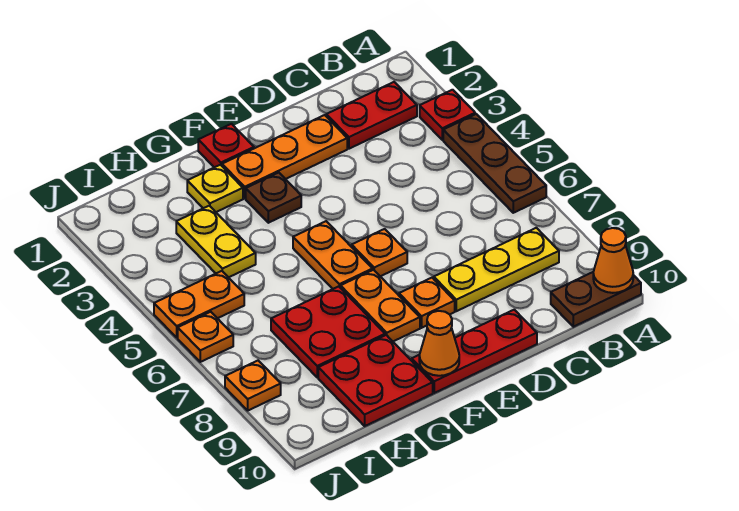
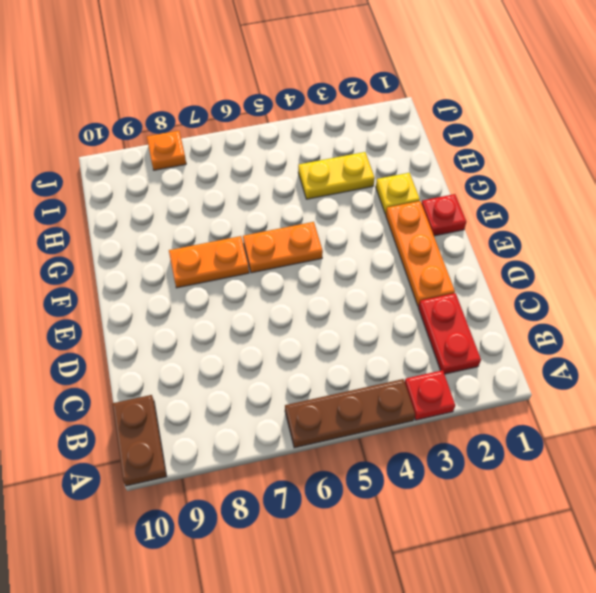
none -> yellow 1x3 plate [434,228,559,311]
none -> red 1x3 plate [412,310,537,393]
none -> orange 1x1 plate [352,229,407,276]

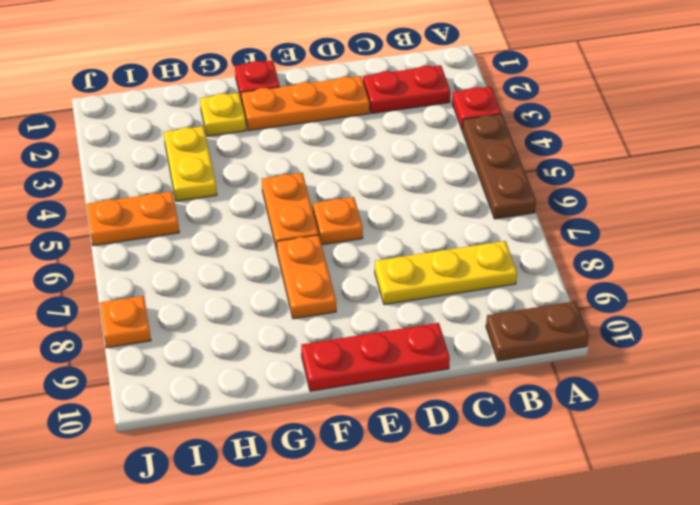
none -> orange 1x1 plate [399,278,455,328]
none -> brown 1x1 plate [246,173,301,223]
none -> red 2x2 plate [271,286,385,377]

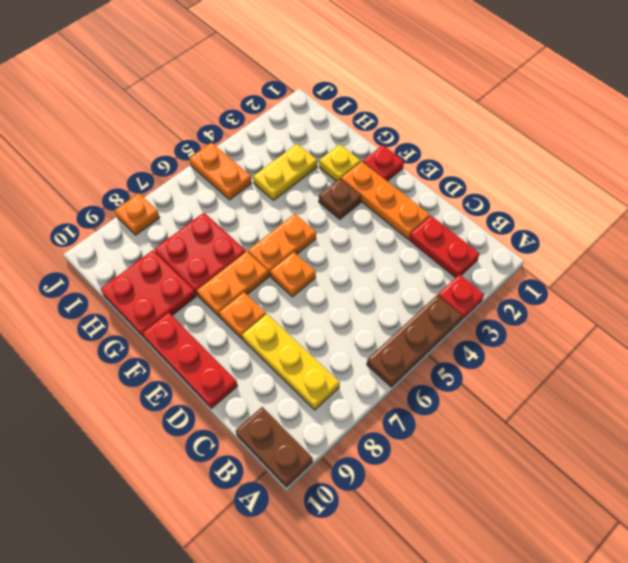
none -> orange 1x1 plate [178,312,233,362]
none -> orange 1x1 cone [593,228,633,293]
none -> orange 1x1 cone [419,311,459,376]

